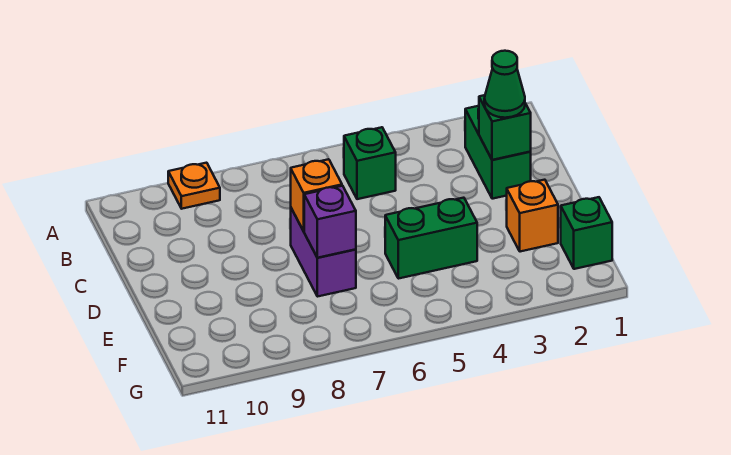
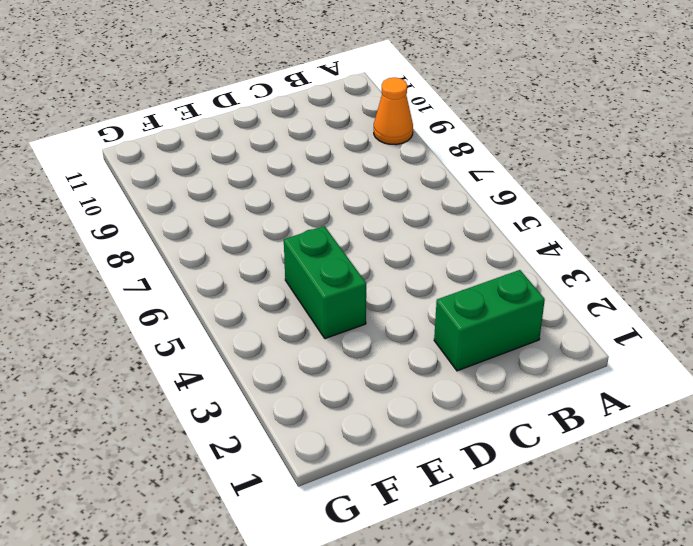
orange 1x1 cone [374,77,413,145] -> orange 1x1 plate [168,163,220,209]
none -> green 1x1 brick [344,127,396,199]
none -> purple 1x2 brick [291,208,356,297]

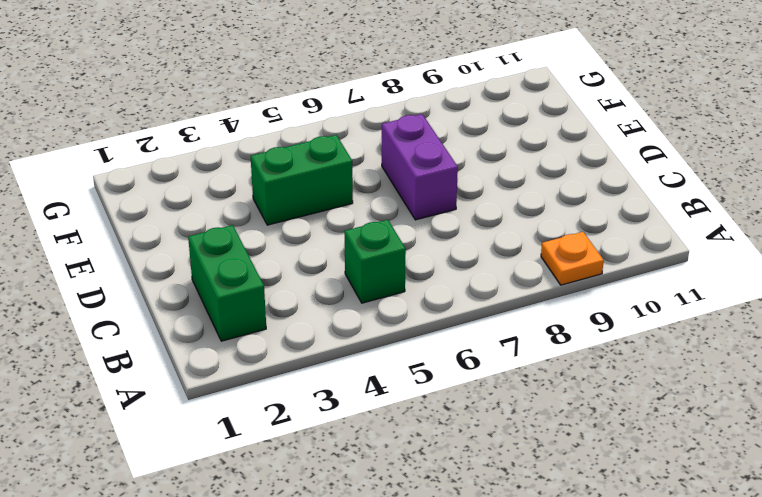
none -> orange 1x1 brick [507,180,558,252]
none -> green 1x1 brick [561,197,612,269]

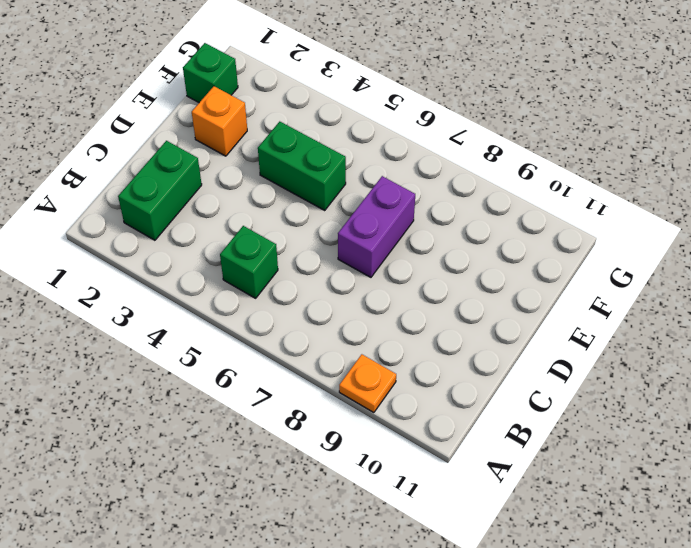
none -> green 1x1 brick [479,95,531,160]
none -> orange 1x1 brick [291,159,342,231]

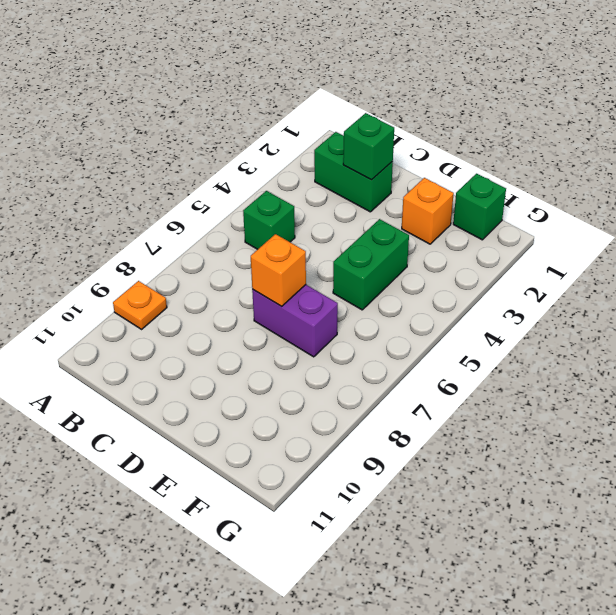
none -> purple 1x1 brick [304,186,356,258]
none -> green 1x1 cone [484,51,525,118]

